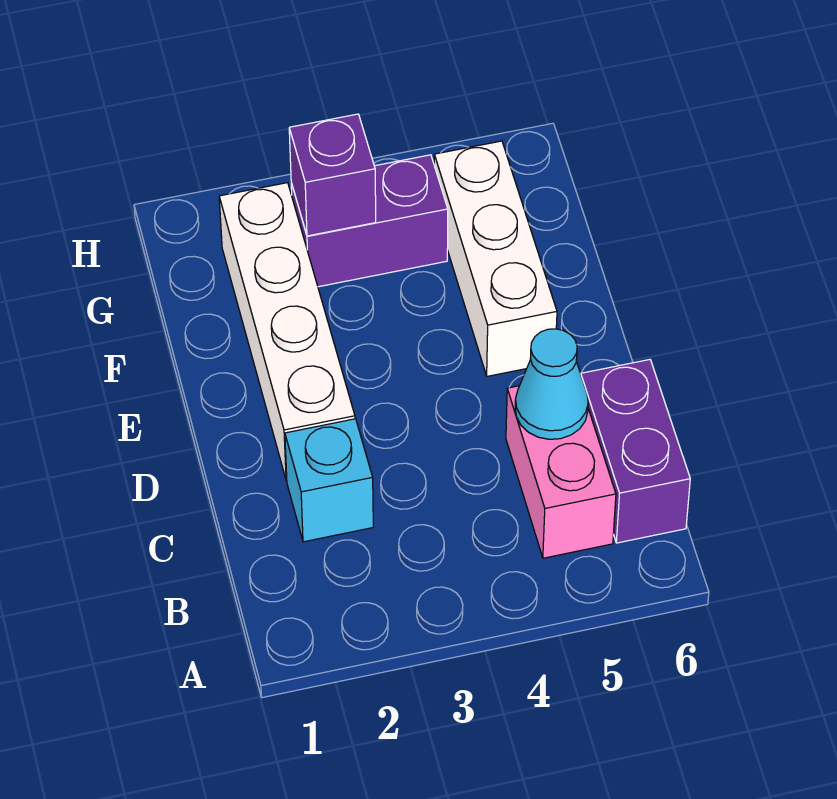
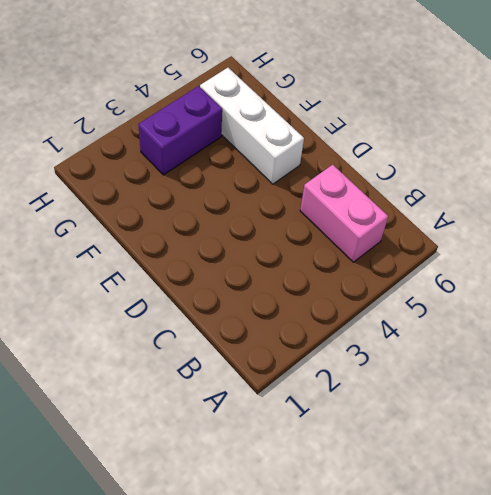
none -> purple 1x2 brick [581,360,690,543]
none -> cyan 1x1 brick [285,419,373,542]

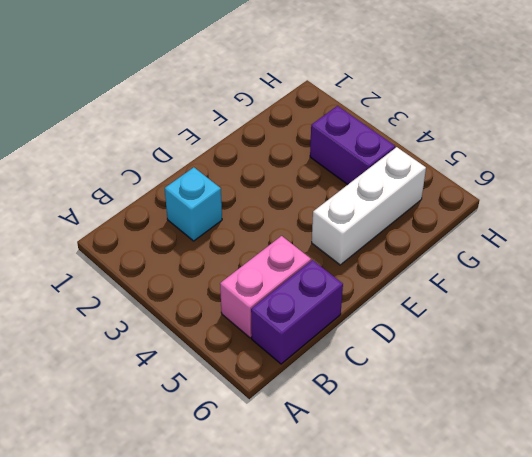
none -> white 1x4 brick [219,183,355,480]
none -> cyan 1x1 cone [515,329,588,439]

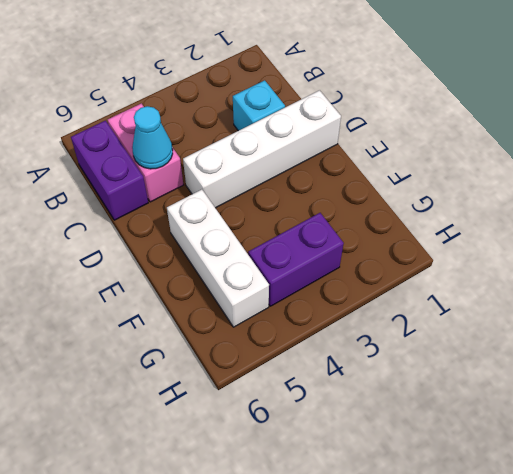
white 1x4 brick [183,90,341,208] -> white 1x4 brick turned to [219,183,355,480]
none -> purple 1x1 brick [289,114,376,236]

